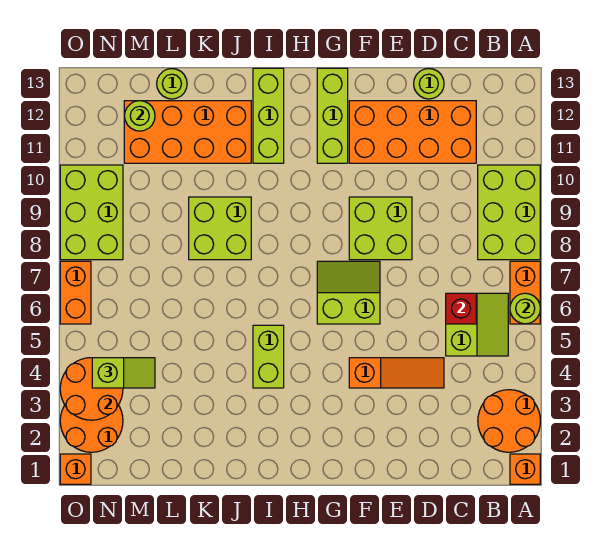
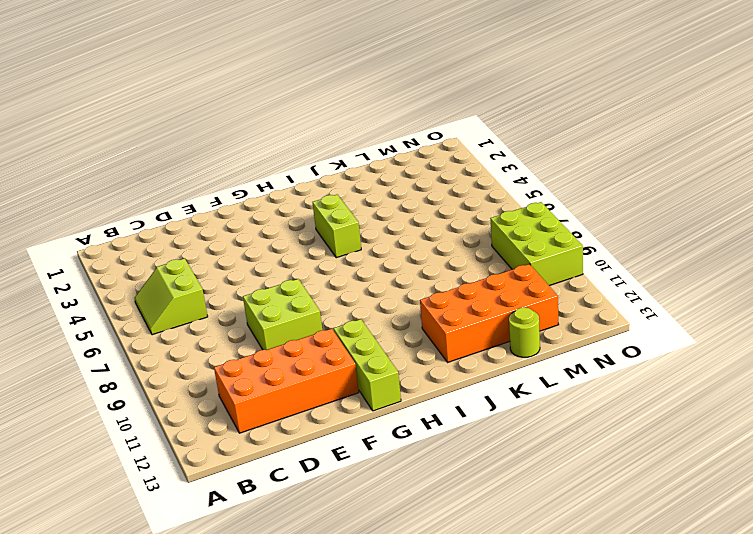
none -> orange 1x1 brick [510,454,540,484]
none -> orange 2x2 round brick [478,390,540,452]
none -> orange 1x2 brick [510,261,540,324]

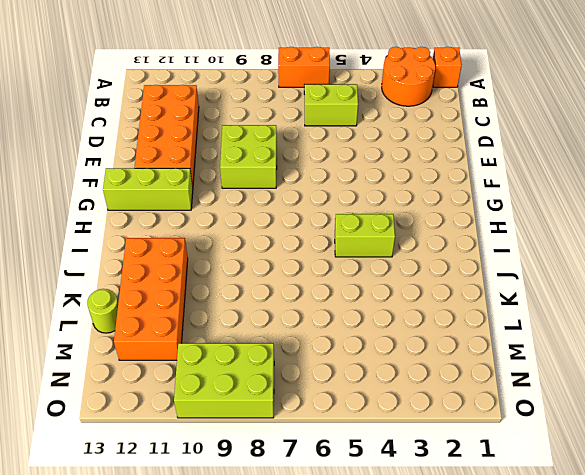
none -> lime 2x3 brick [478,165,540,260]
none -> orange 1x3 slope [349,358,444,388]
none -> lime 1x1 round brick [414,69,444,99]

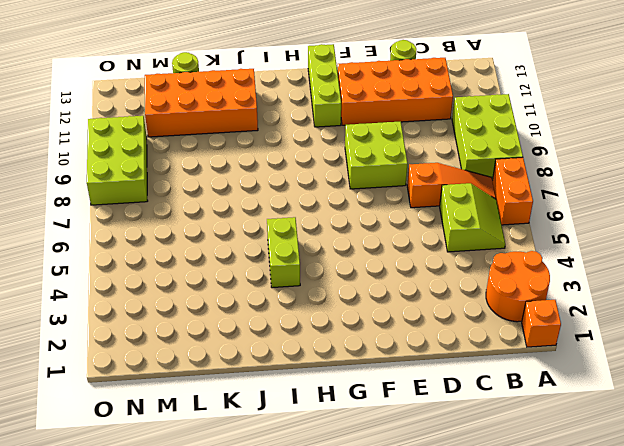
orange 1x3 slope [407,163,496,208] -> orange 1x3 slope moved to [349,358,444,388]
none -> lime 2x2 slope [317,261,380,324]
none -> lime 1x3 brick [253,68,284,163]
none -> lime 2x2 brick [189,197,251,260]

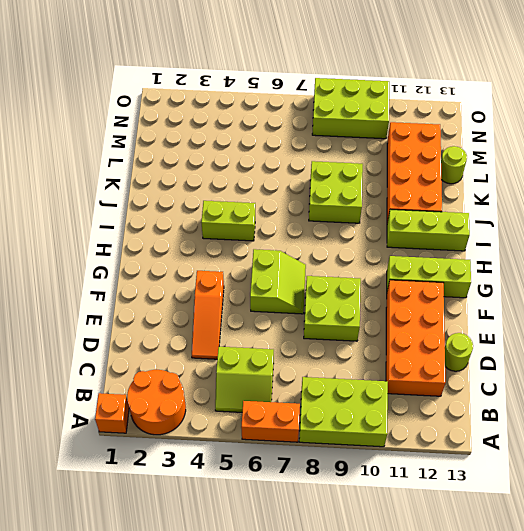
none -> orange 2x2 round brick [60,405,123,452]
none -> orange 1x1 brick [60,454,91,484]
none -> orange 1x2 brick [60,261,91,324]

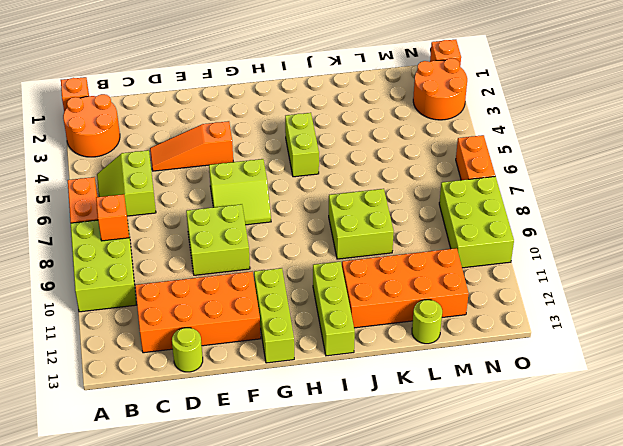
orange 1x1 brick [96,194,129,241] -> none
none -> lime 1x1 round brick [510,293,540,324]
none -> red 1x1 brick [446,293,476,324]
none -> lime 1x1 round brick [125,101,155,131]

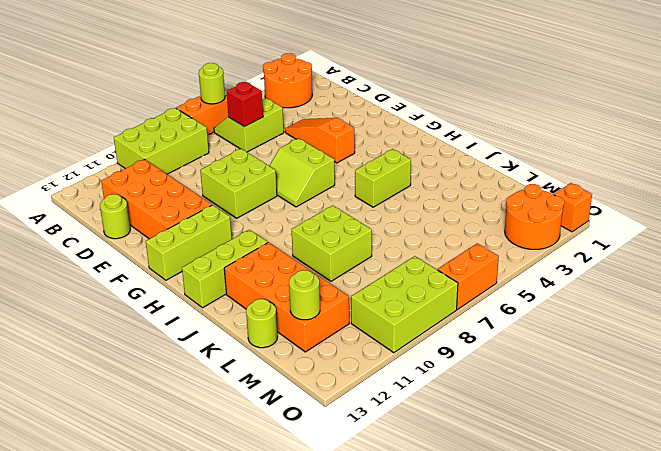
none -> orange 1x1 brick [510,454,540,484]
none -> orange 2x2 round brick [60,358,123,420]
none -> lime 1x2 slope [92,358,155,388]

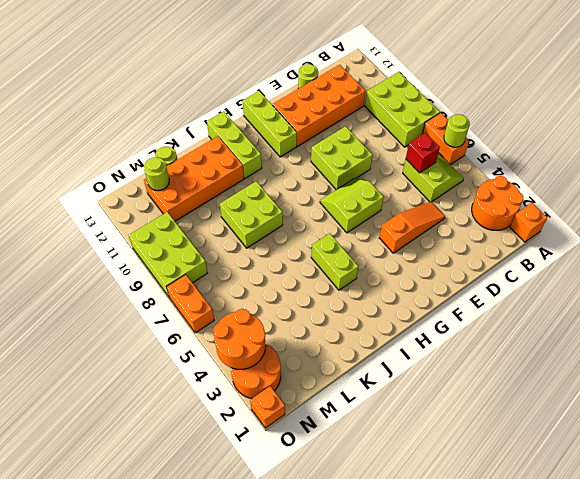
none -> lime 1x2 slope [92,358,155,388]

